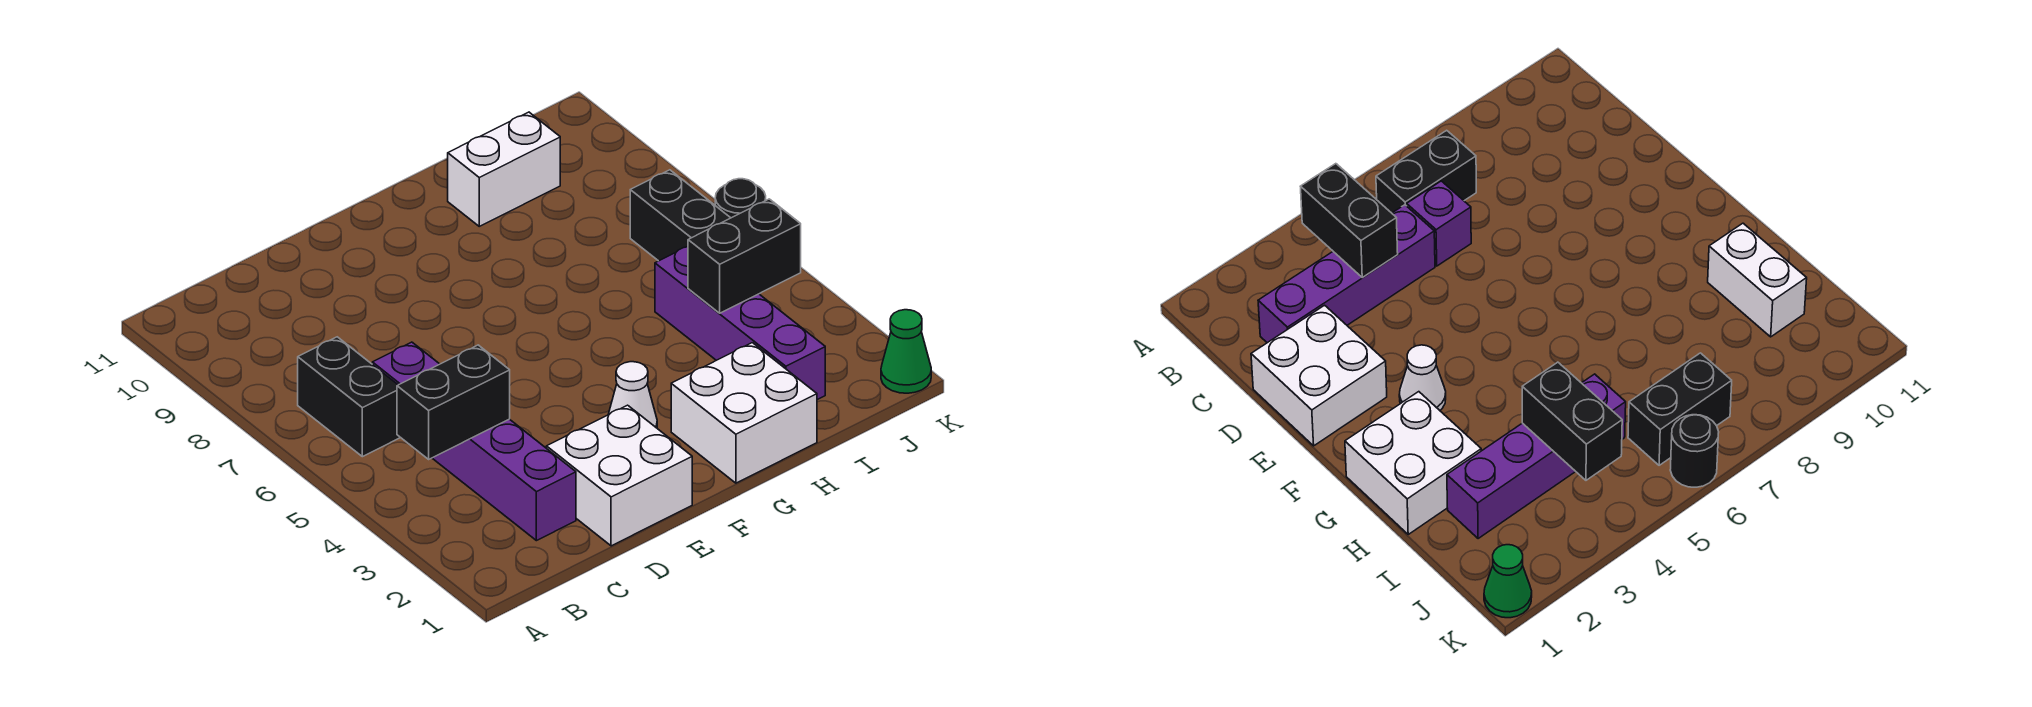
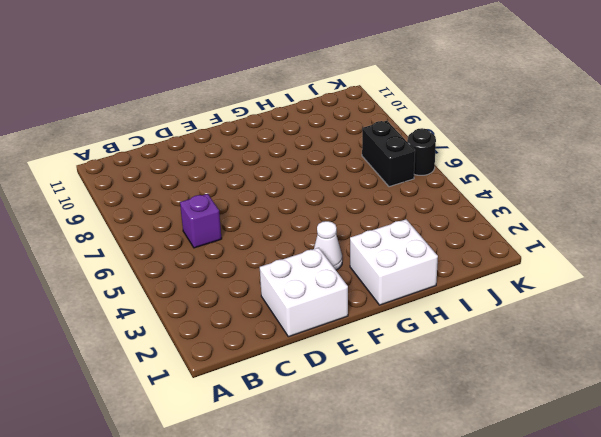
none -> black 1x2 brick [298,337,400,457]
none -> purple 1x4 brick [432,419,576,541]
none -> white 1x2 brick [448,112,560,226]

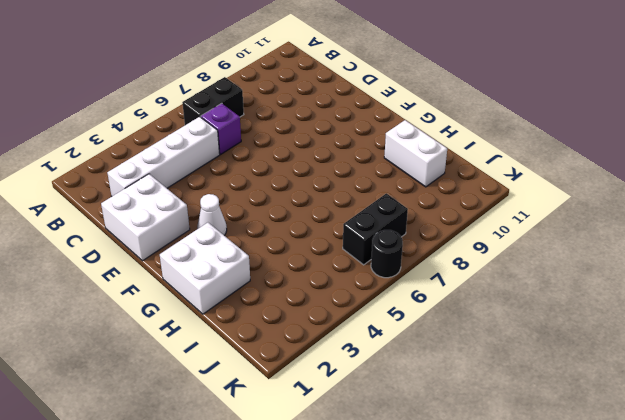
white 1x4 brick [107,117,220,196] -> purple 1x4 brick [432,419,576,541]
none -> purple 1x4 brick [655,247,825,400]
none -> green 1x1 cone [881,310,931,393]
none -> black 1x2 brick [397,345,510,459]

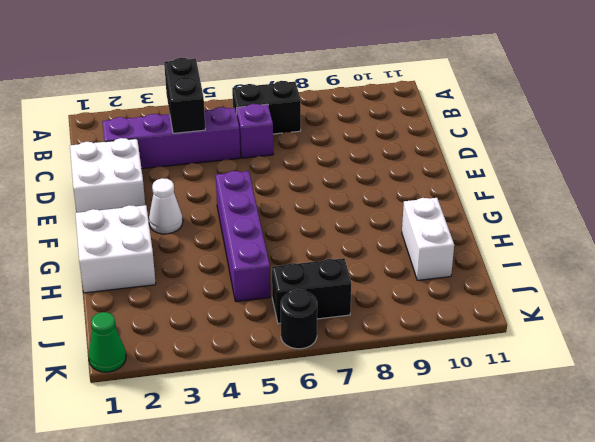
purple 1x4 brick [216,171,270,302] -> purple 1x4 brick turned to [655,247,825,400]
none -> black 1x2 brick [688,199,801,313]

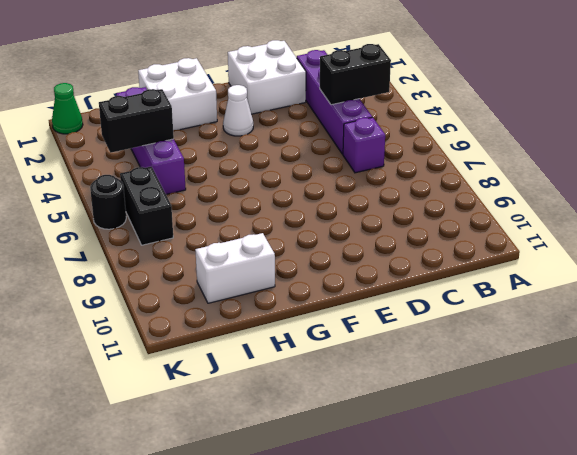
none -> black 1x2 brick [298,337,400,457]

